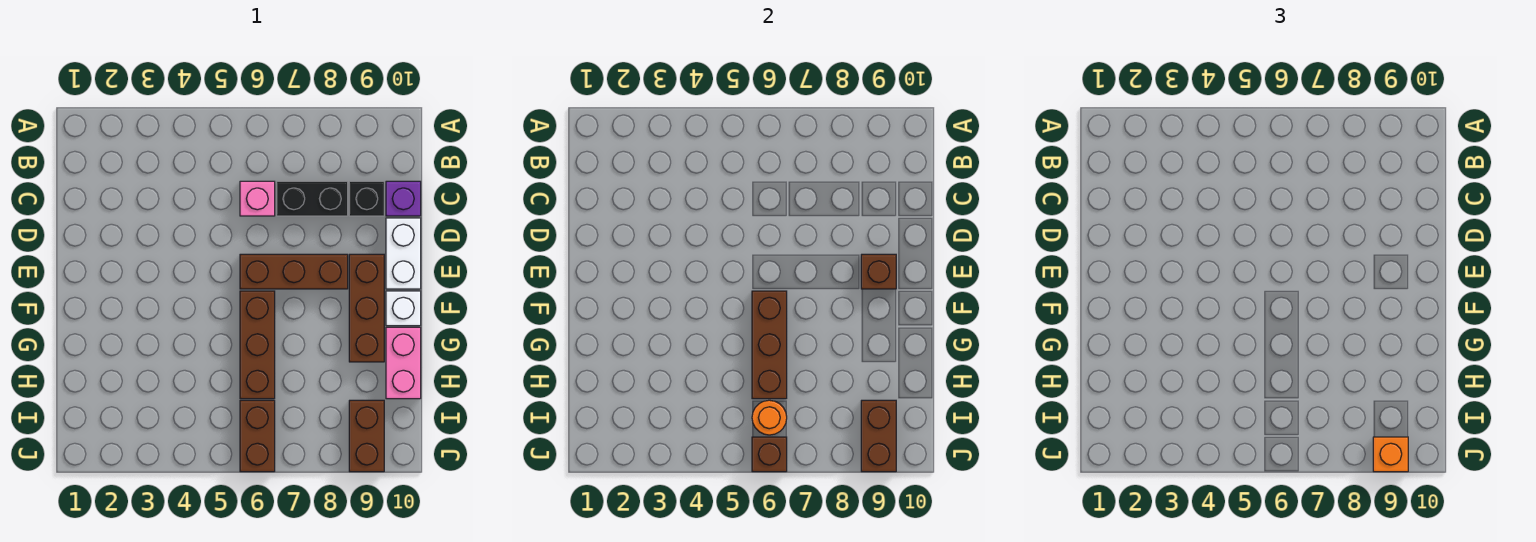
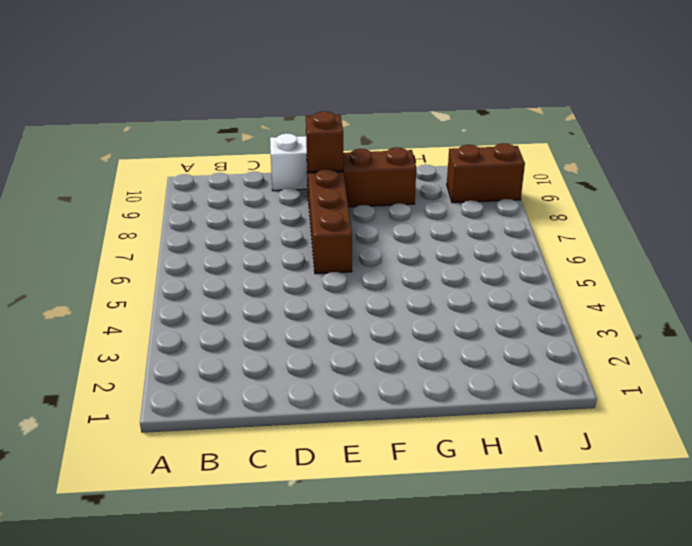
none -> pink 1x1 brick [240,181,275,216]
none -> black 1x2 brick [277,181,348,216]
none -> black 1x1 brick [349,181,384,216]

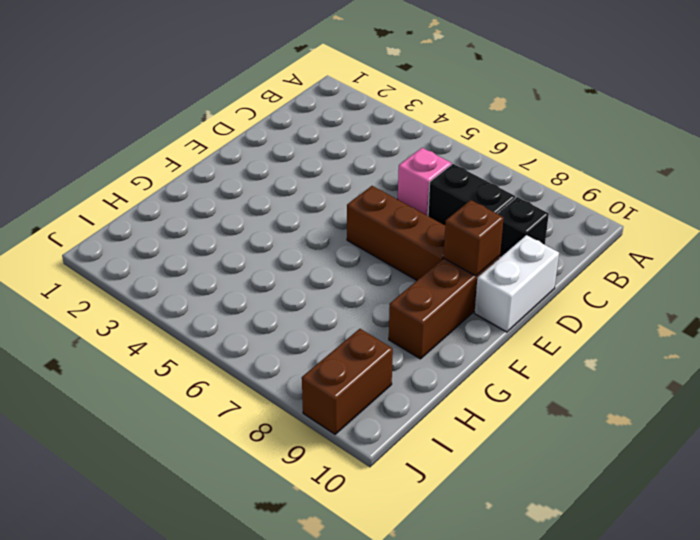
none -> purple 1x1 brick [386,181,421,216]
none -> brown 1x3 brick [240,291,275,399]
none -> white 1x1 brick [386,291,421,326]

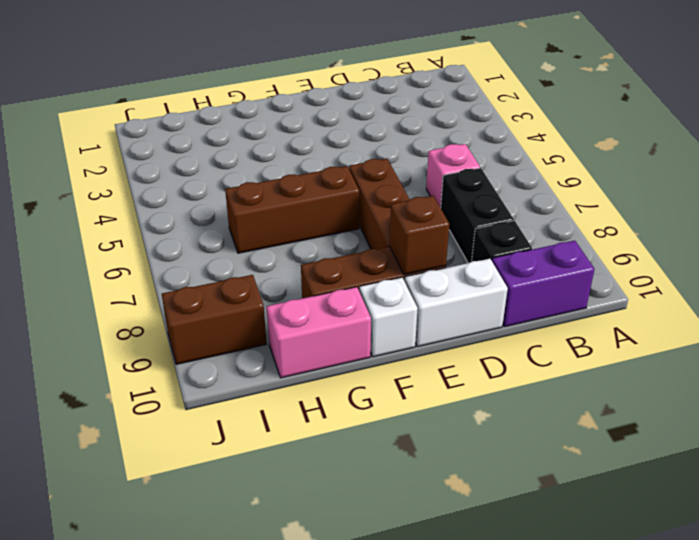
purple 1x2 brick [492,241,595,327] -> purple 1x1 brick [386,181,421,216]
none -> brown 1x2 brick [240,400,275,472]
none -> brown 1x3 brick [752,291,787,399]
none -> orange 1x1 round brick [752,400,787,435]

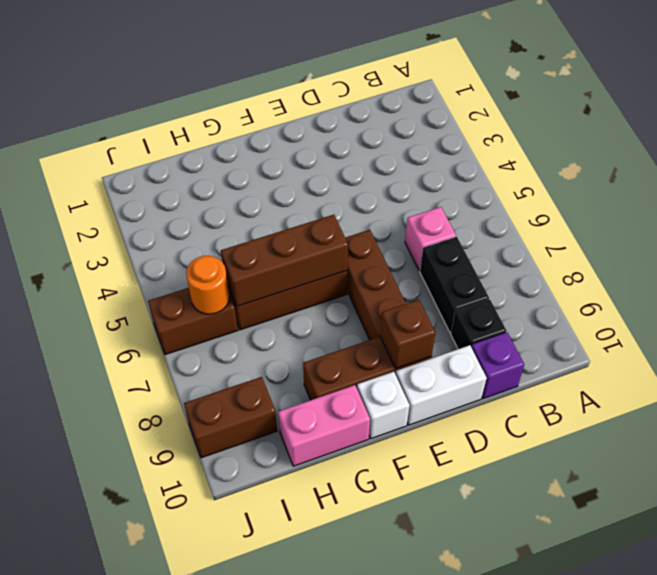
none -> brown 1x2 brick [861,400,896,472]
none -> brown 1x1 brick [752,437,787,472]
none -> orange 1x1 brick [1373,437,1408,472]

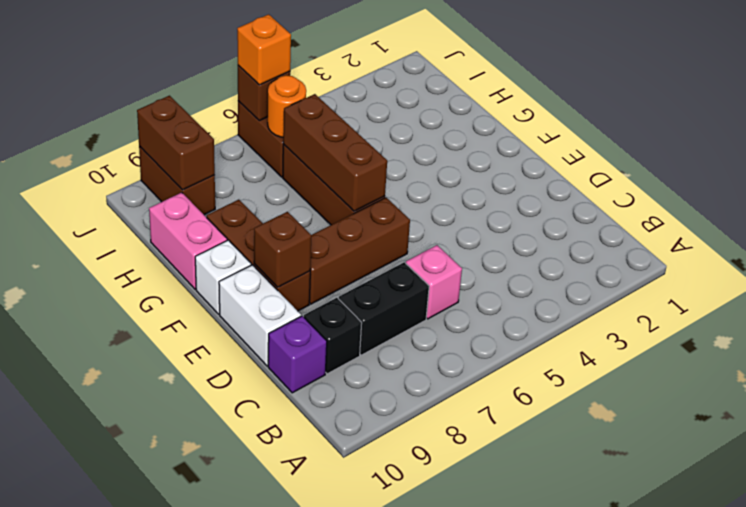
orange 1x1 brick [237,14,291,85] -> orange 1x1 brick moved to [1373,437,1408,472]

